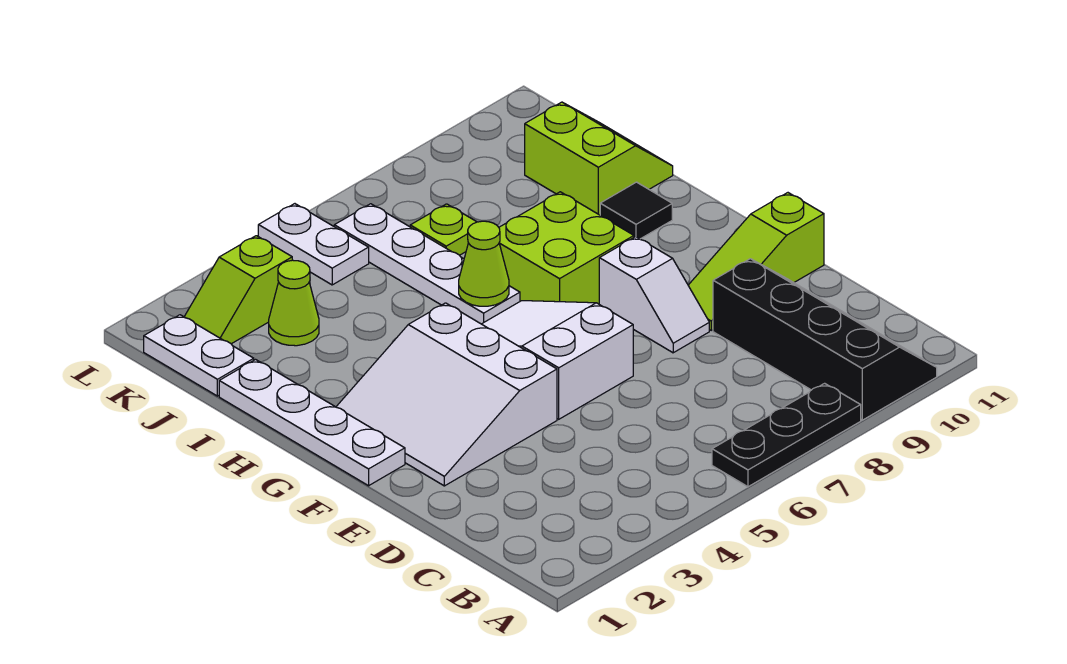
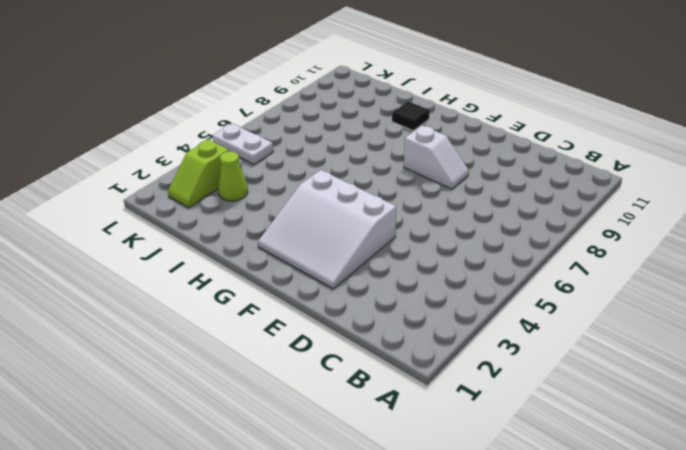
none -> black 1x3 plate [712,383,861,487]
none -> black 2x4 slope [713,259,937,420]
none -> white 2x3 slope [482,301,633,419]

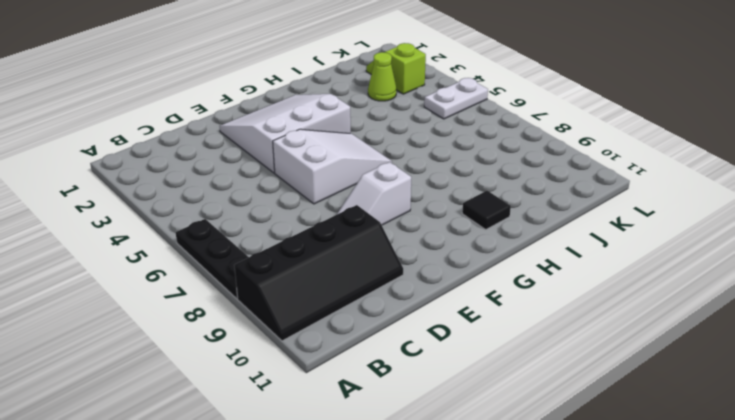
none -> lime 1x3 slope [688,193,824,330]
none -> white 1x4 plate [219,360,405,486]
none -> lime 2x2 brick [499,192,634,304]

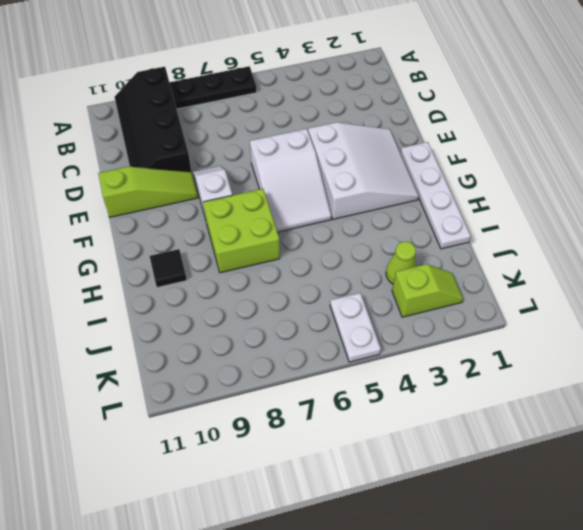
none -> white 1x4 plate [334,204,520,324]
none -> lime 2x2 slope [525,102,673,215]
none -> white 1x2 plate [144,315,254,396]

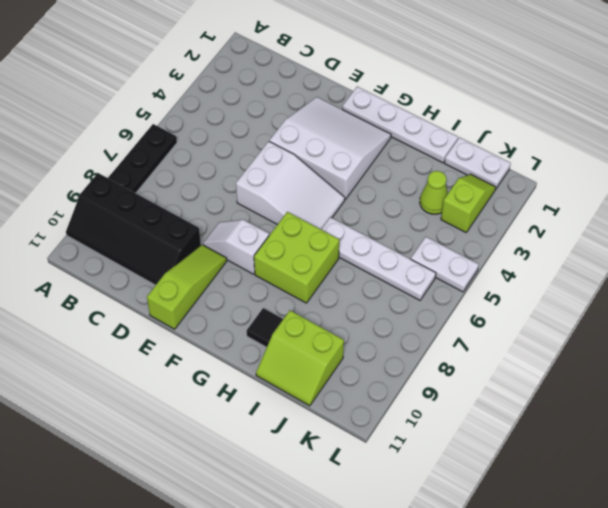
none -> lime 1x1 plate [410,204,476,255]
none -> lime 1x1 cone [459,221,509,306]

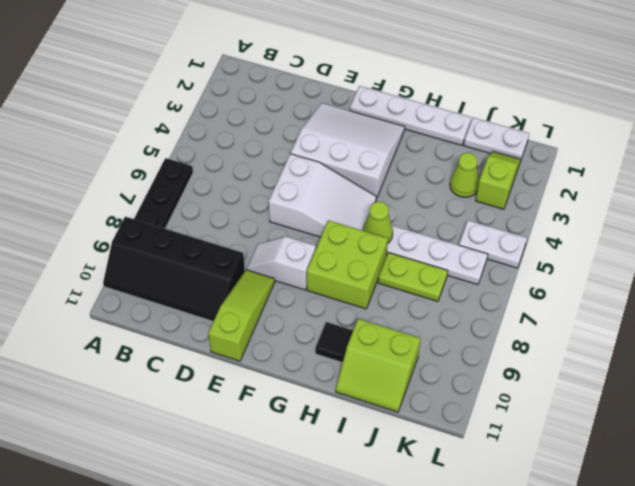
lime 1x2 plate [378,252,448,301] -> lime 1x1 plate [410,204,476,255]

